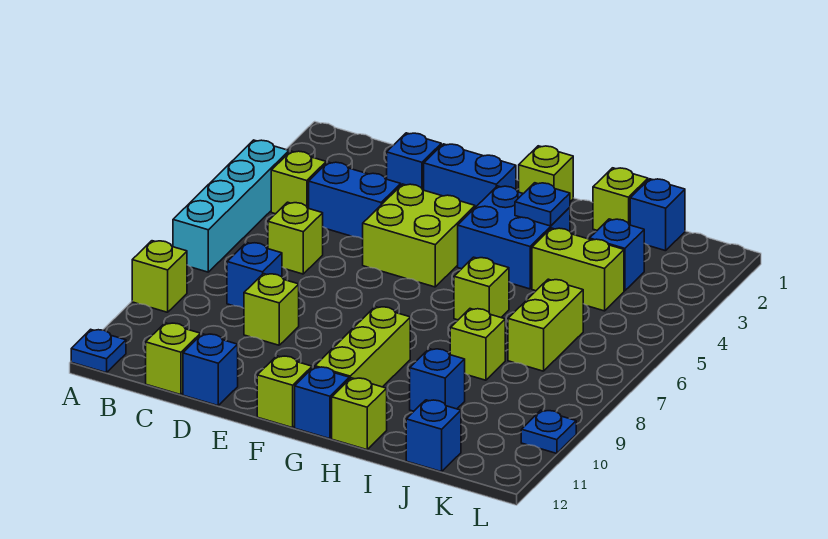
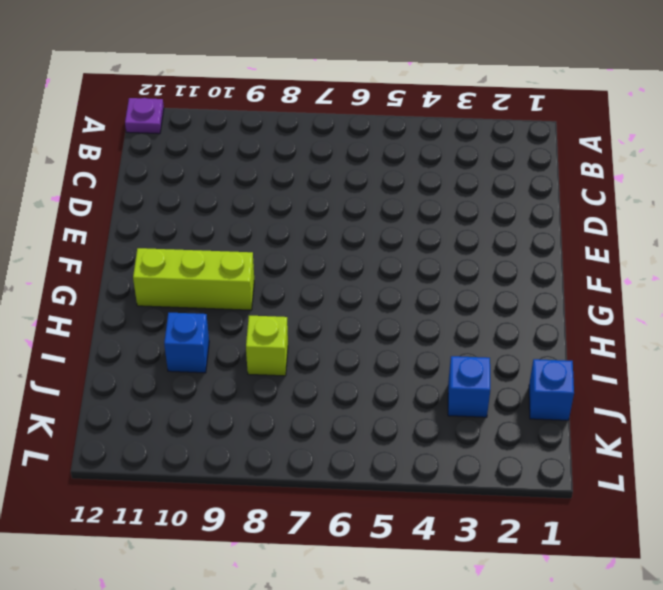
purple 1x1 plate [125,98,164,134] -> blue 1x1 plate [71,329,126,373]
none -> cyan 1x4 brick [173,140,289,272]
none -> lime 1x1 brick [132,241,187,312]
none -> lime 1x1 brick [271,151,326,214]
none -> blue 1x2 brick [309,162,401,239]

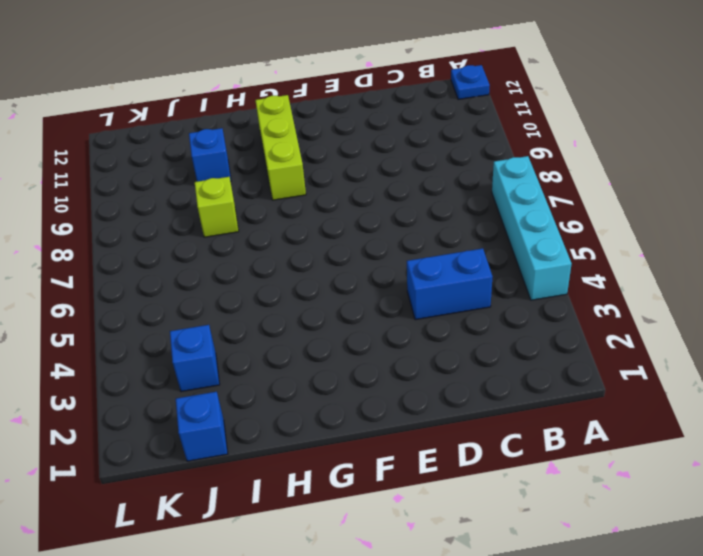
none -> lime 1x1 brick [132,241,187,312]
none -> lime 1x1 brick [271,151,326,214]
none -> lime 1x1 brick [268,202,323,274]
none -> blue 1x1 brick [227,243,282,308]

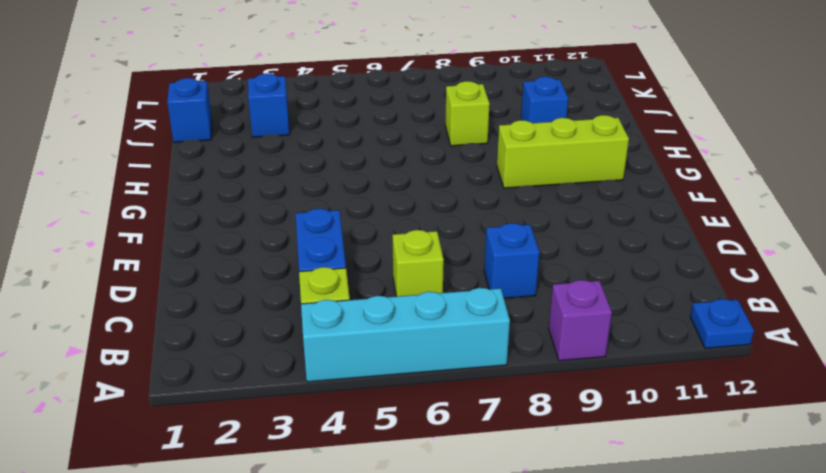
purple 1x1 brick [549,280,612,361] -> lime 1x1 brick [132,241,187,312]
none -> lime 1x1 brick [146,323,200,395]
none -> blue 1x1 brick [387,133,441,190]
none -> lime 1x1 brick [244,274,299,345]
none -> blue 1x1 brick [183,334,238,406]

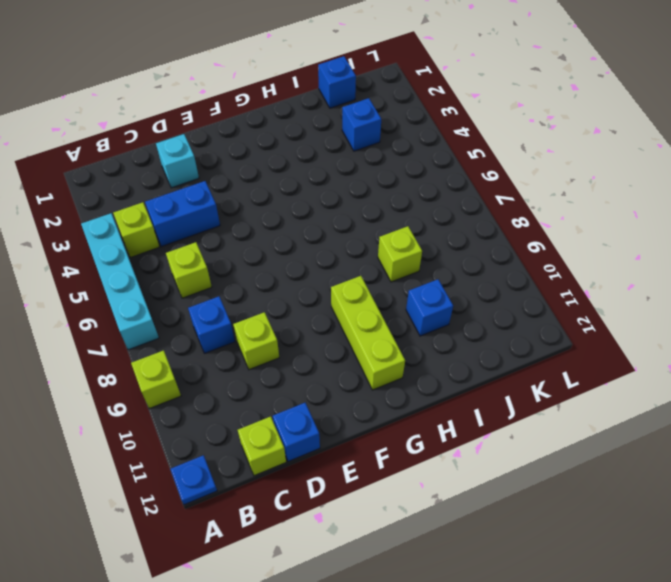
cyan 1x1 brick [156,134,199,188] -> blue 1x1 brick [387,133,441,190]
none -> blue 1x2 brick [424,144,516,207]
none -> lime 2x2 brick [363,184,475,287]
none -> lime 1x1 brick [257,356,312,428]
none -> lime 1x1 brick [519,146,573,202]

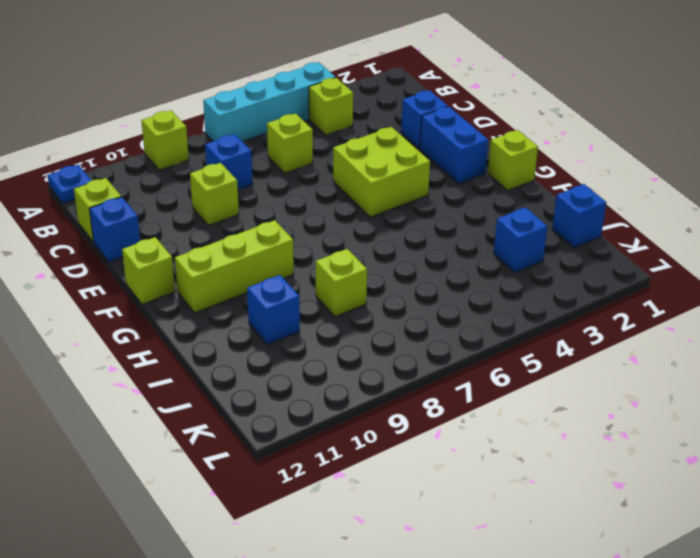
none -> blue 1x2 brick [309,162,401,239]
none -> blue 2x2 brick [458,186,570,289]
none -> blue 1x1 brick [295,367,349,439]
none -> lime 1x1 brick [454,257,509,320]

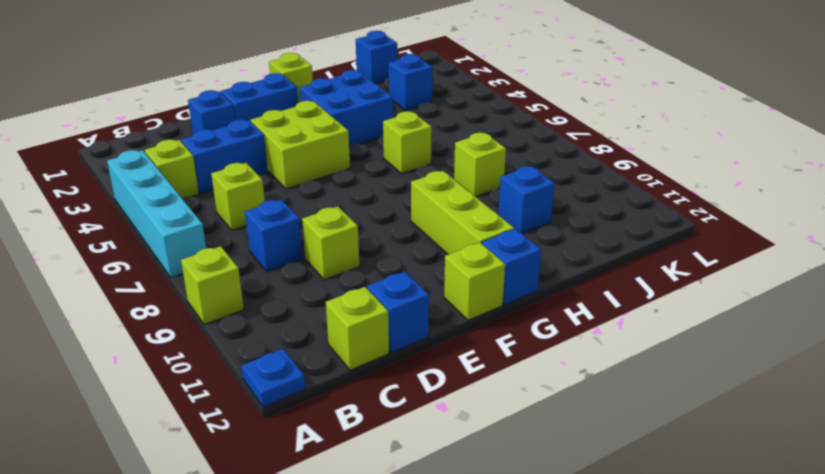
none -> lime 1x1 brick [332,378,387,450]
none -> lime 1x1 brick [593,168,648,230]
none -> lime 1x2 brick [532,228,624,311]
none -> lime 1x2 brick [508,279,583,371]

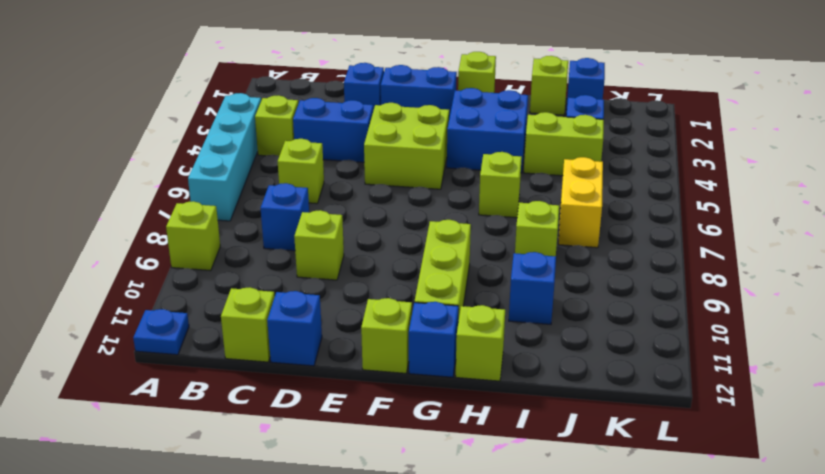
yellow 1x2 brick [558,157,603,248] -> lime 1x2 brick [508,279,583,371]
none -> blue 1x1 brick [406,400,461,472]
none -> blue 1x1 plate [521,410,576,454]
none -> blue 1x1 plate [515,183,570,226]

